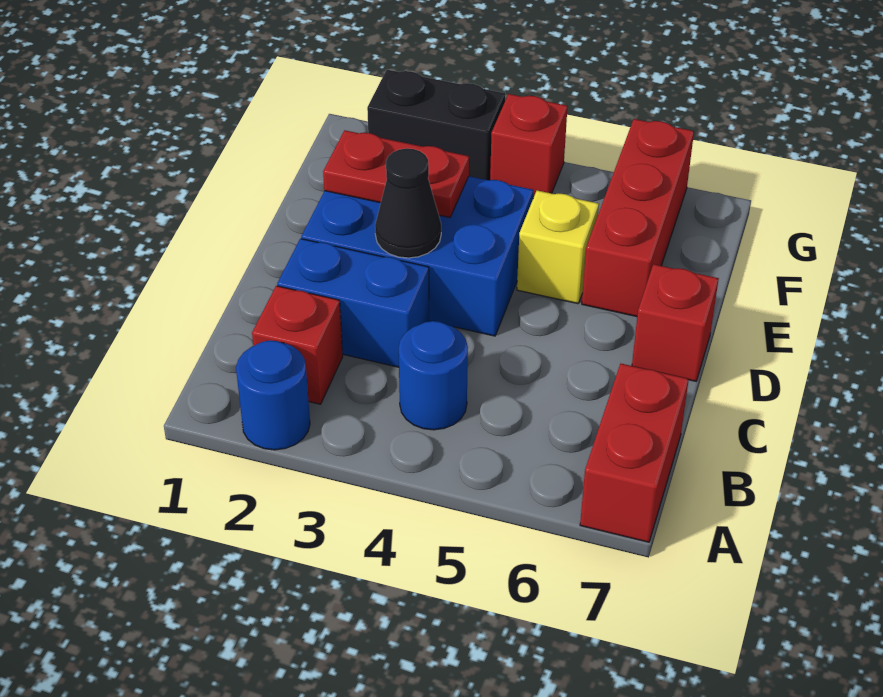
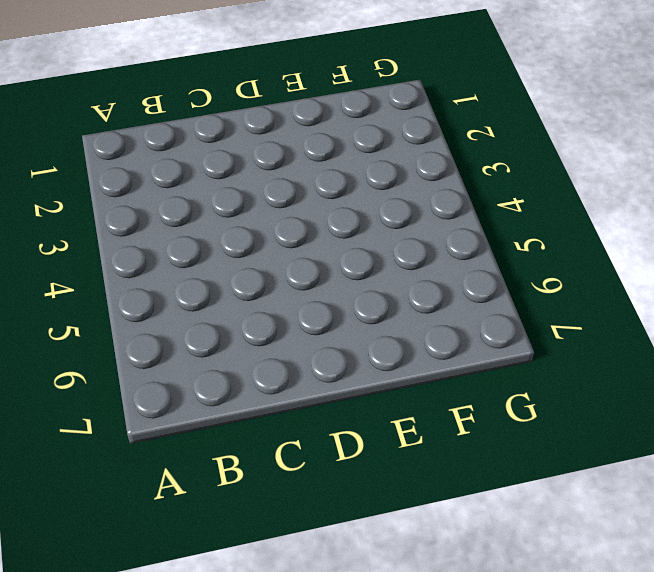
none -> blue 1x1 round brick [236,341,310,450]
none -> red 1x2 brick [580,364,689,542]
none -> red 1x1 brick [252,286,343,404]

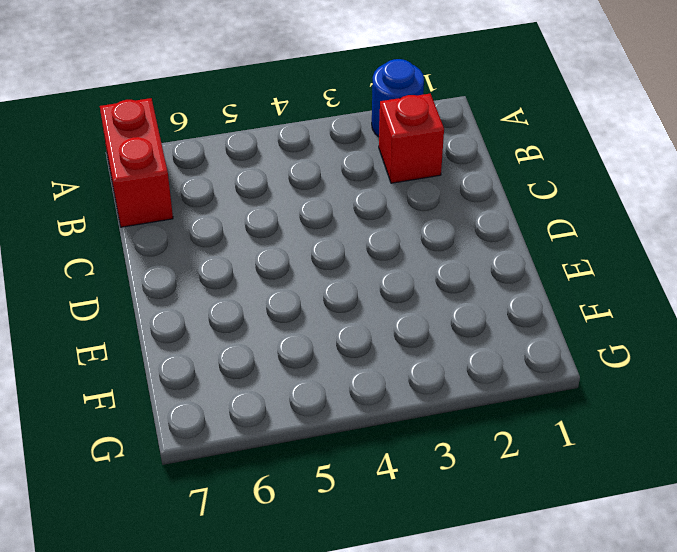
none -> blue 1x1 round brick [399,321,468,430]
none -> blue 1x2 brick [277,239,429,367]
none -> blue 2x3 brick [301,176,533,336]

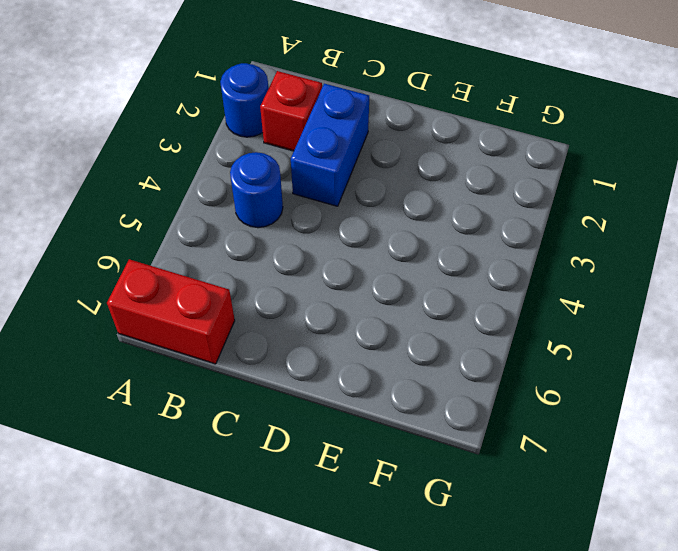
none -> blue 2x3 brick [301,176,533,336]
none -> red 1x1 brick [632,264,719,381]
none -> yellow 1x1 brick [517,191,599,304]

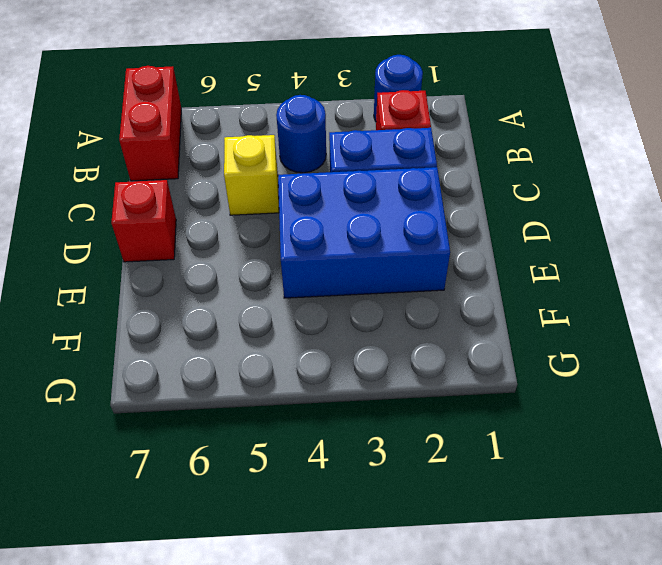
yellow 1x1 brick [224,135,279,215] -> yellow 1x1 brick moved to [517,191,599,304]
none -> red 1x3 brick [582,119,694,317]
none -> black 1x2 brick [367,70,505,180]
none -> red 1x1 brick [490,94,567,198]

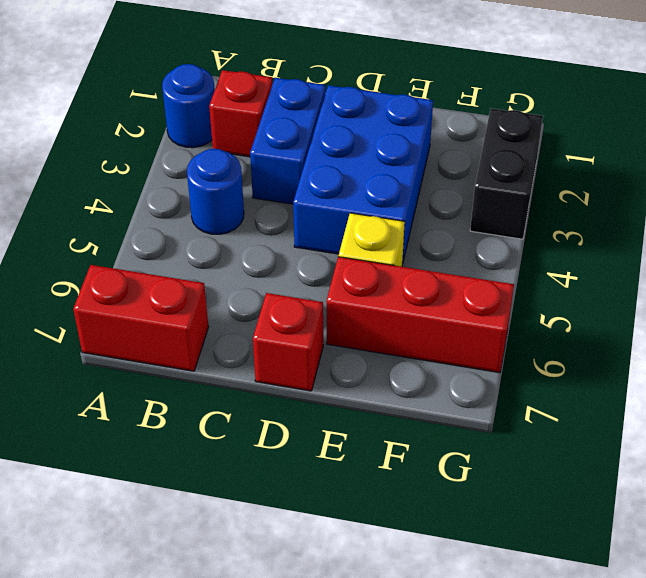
none -> red 1x1 brick [490,94,567,198]
none -> black 1x1 cone [375,148,441,258]
none -> red 1x2 plate [323,130,469,218]

